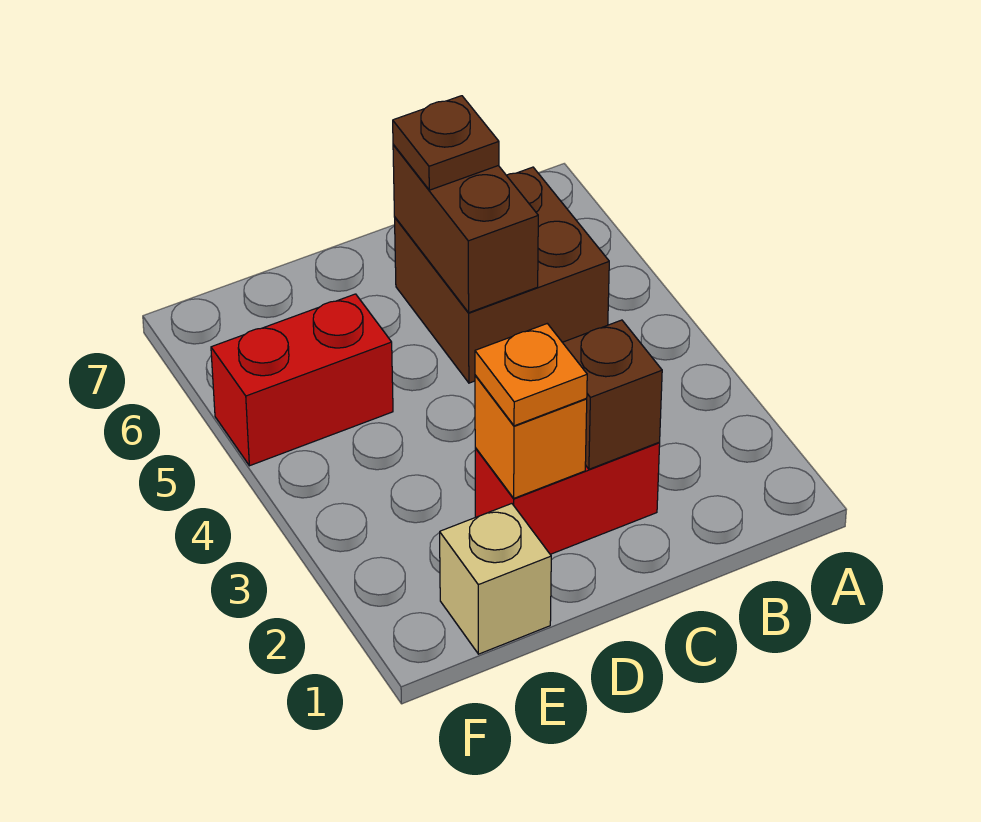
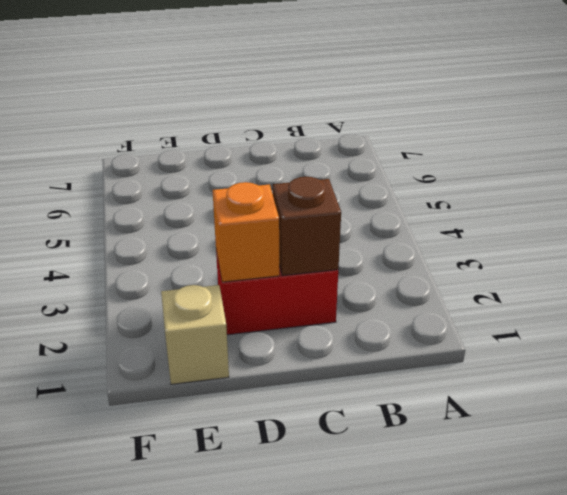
none -> brown 2x2 brick [395,167,609,383]
none -> red 1x2 brick [211,294,393,466]

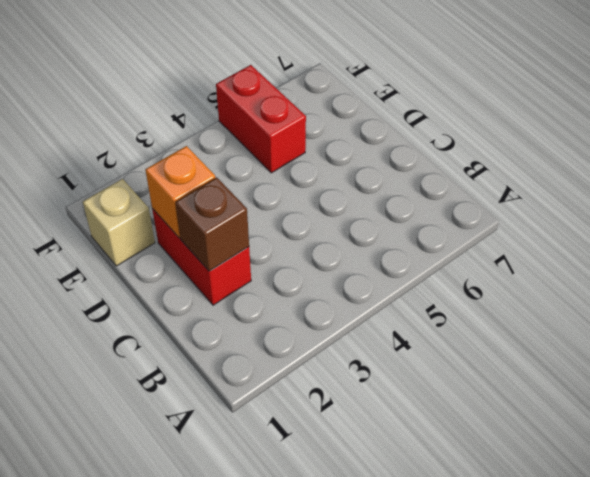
none -> brown 2x2 brick [395,167,609,383]
none -> brown 1x2 brick [393,145,538,312]

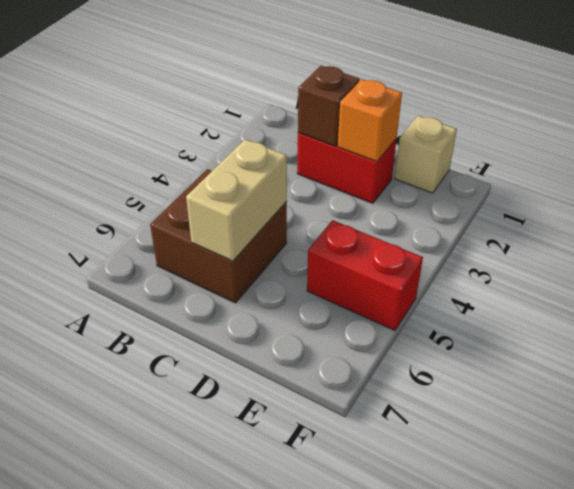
tan 1x2 brick [186,139,287,261] -> brown 1x2 brick [393,145,538,312]
none -> brown 1x1 plate [393,96,499,190]
none -> orange 1x1 plate [475,324,587,426]

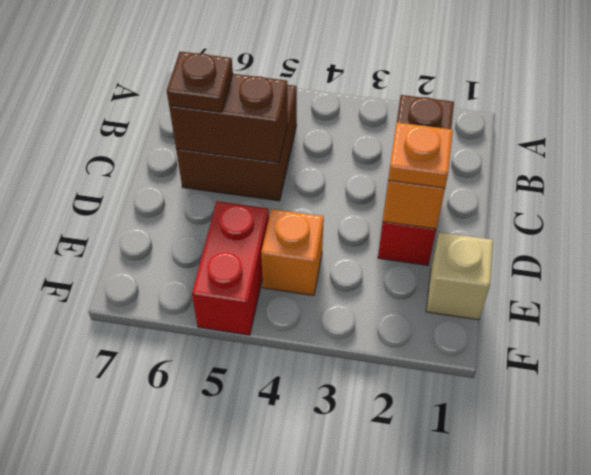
orange 1x1 brick [261,209,324,295] -> none

